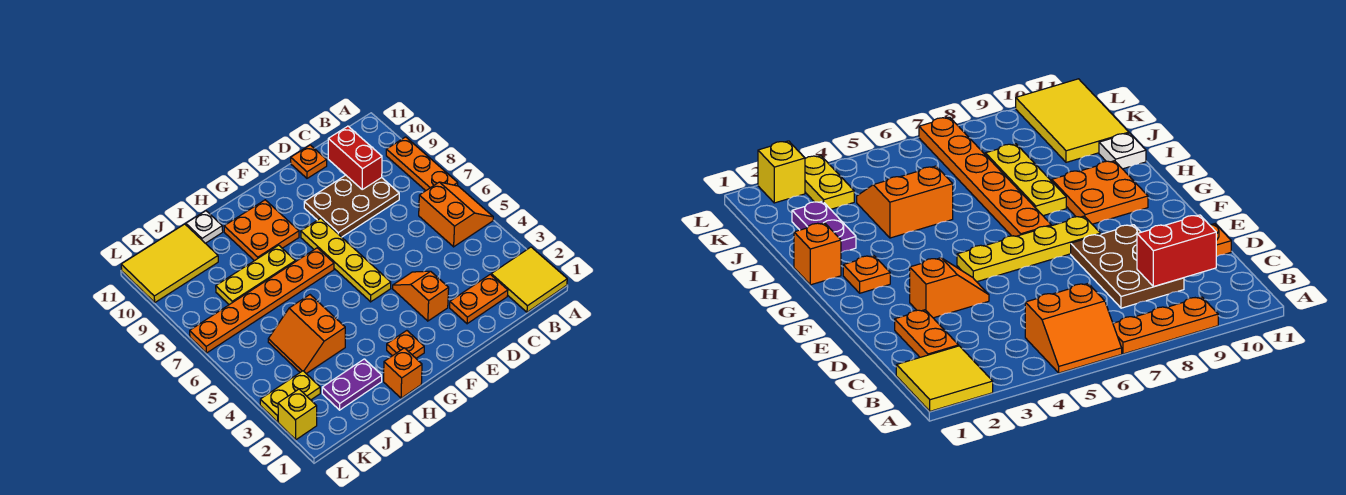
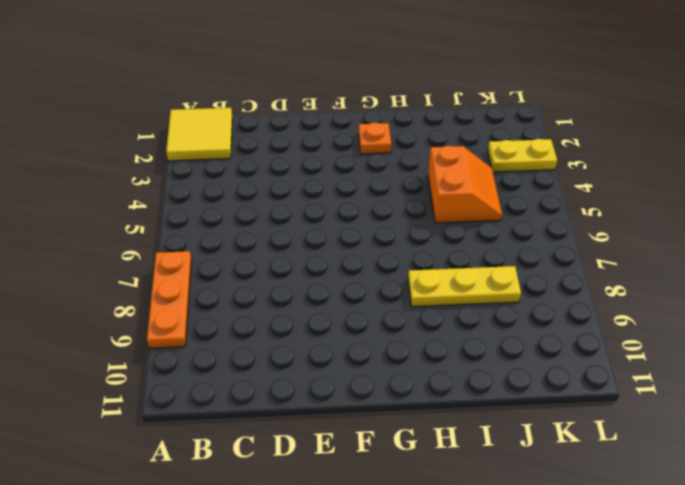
none -> orange 2x2 slope [419,182,493,247]
none -> orange 1x2 plate [450,274,508,324]
none -> brown 2x3 plate [304,175,399,237]

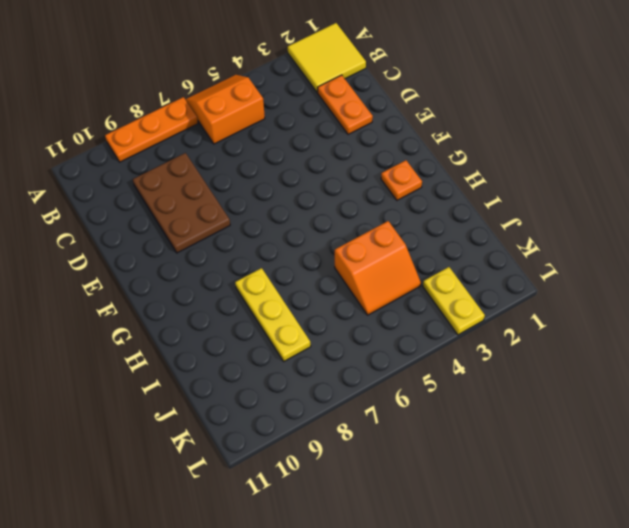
none -> orange 1x1 plate [291,145,327,178]
none -> orange 1x2 slope [392,271,449,321]
none -> yellow 1x4 plate [301,218,391,302]

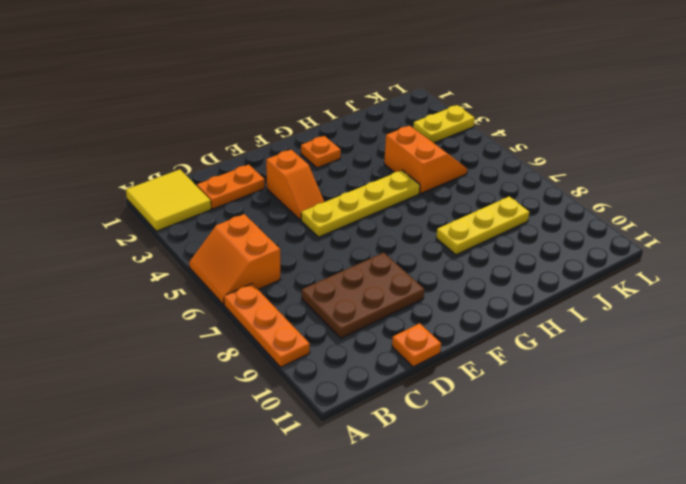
yellow 1x4 plate [301,170,420,237] -> yellow 1x4 plate turned to [301,218,391,302]
none -> orange 1x6 plate [190,248,334,353]
none -> orange 2x2 plate [224,200,299,261]
none -> orange 1x1 brick [384,348,422,398]

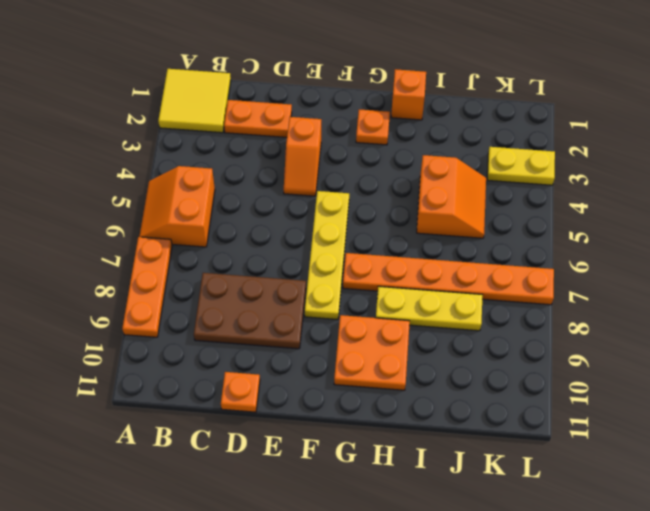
none -> purple 1x2 plate [322,359,382,410]
none -> white 1x1 plate [186,211,223,243]
none -> yellow 2x3 tile [121,224,218,302]

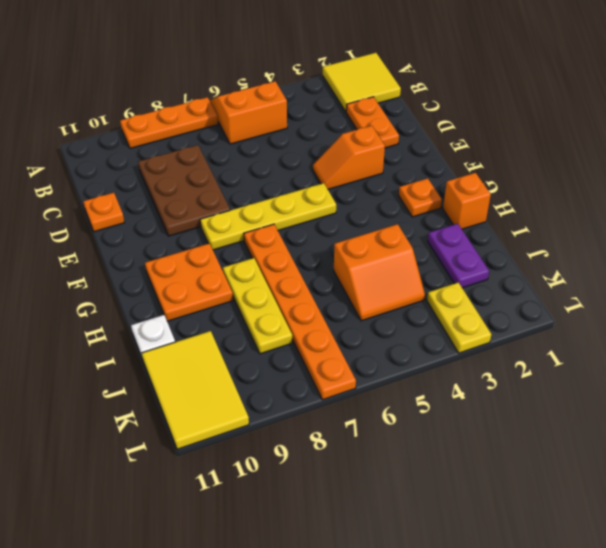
none -> yellow 1x1 brick [278,389,317,440]
none -> red 1x2 brick [328,126,382,189]

